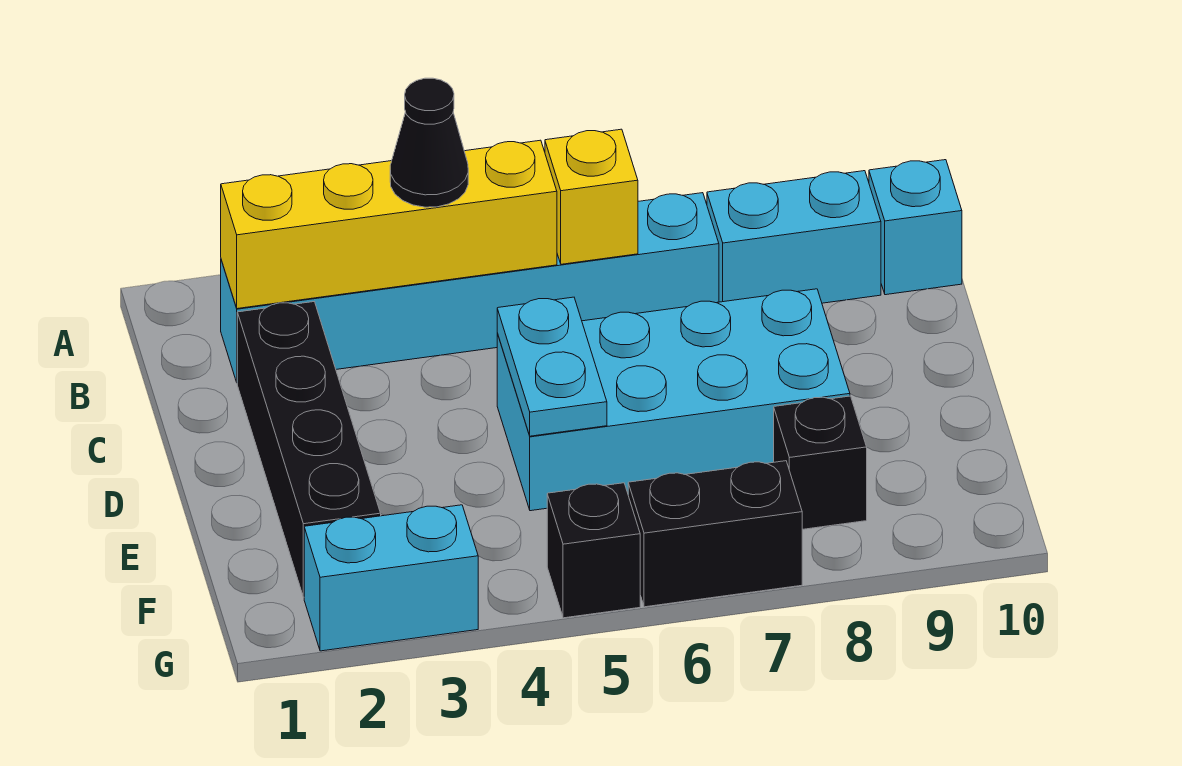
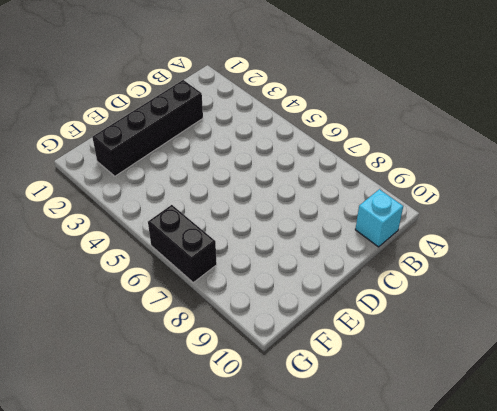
none -> cyan 1x6 brick [221,193,719,382]
none -> cyan 1x2 brick [707,171,881,303]
none -> cyan 2x4 brick [497,289,850,511]

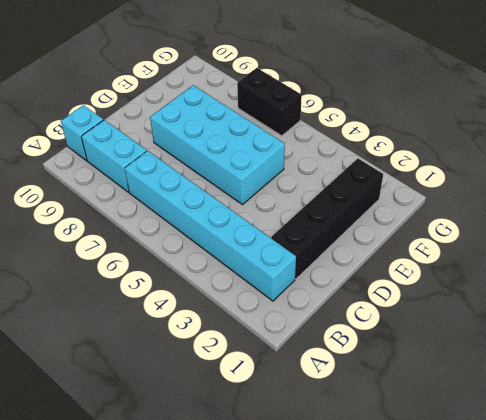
none -> black 1x1 brick [774,396,867,529]
none -> cyan 1x2 brick [304,505,478,651]
none -> black 1x1 brick [547,483,640,618]

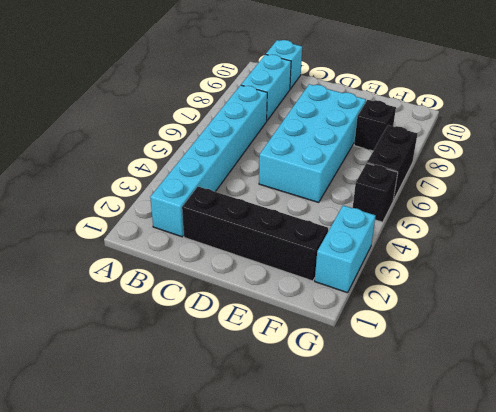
none -> yellow 1x4 brick [221,140,557,309]
none -> yellow 1x1 brick [545,129,638,264]
none -> cyan 1x2 plate [497,297,607,436]

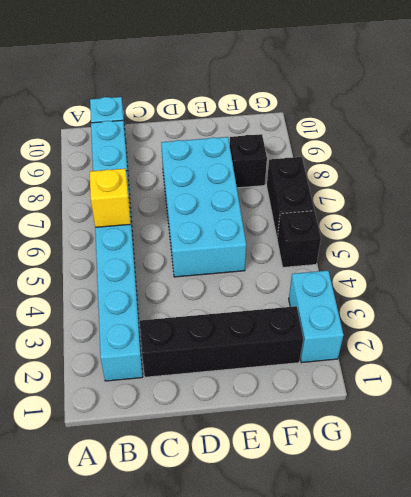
none -> yellow 1x4 brick [221,140,557,309]
none -> cyan 1x2 plate [497,297,607,436]
none -> black 1x1 cone [390,78,468,207]

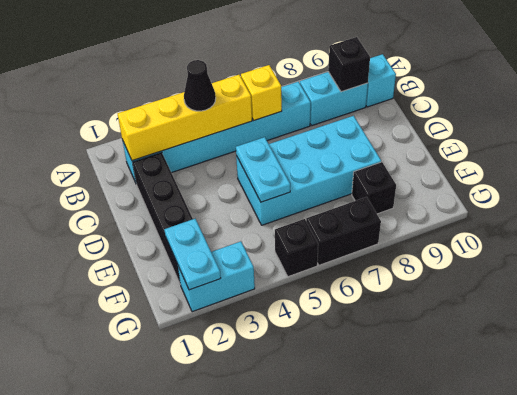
black 1x1 brick [328,37,370,92] -> none
cyan 1x2 plate [164,219,221,290] -> none

